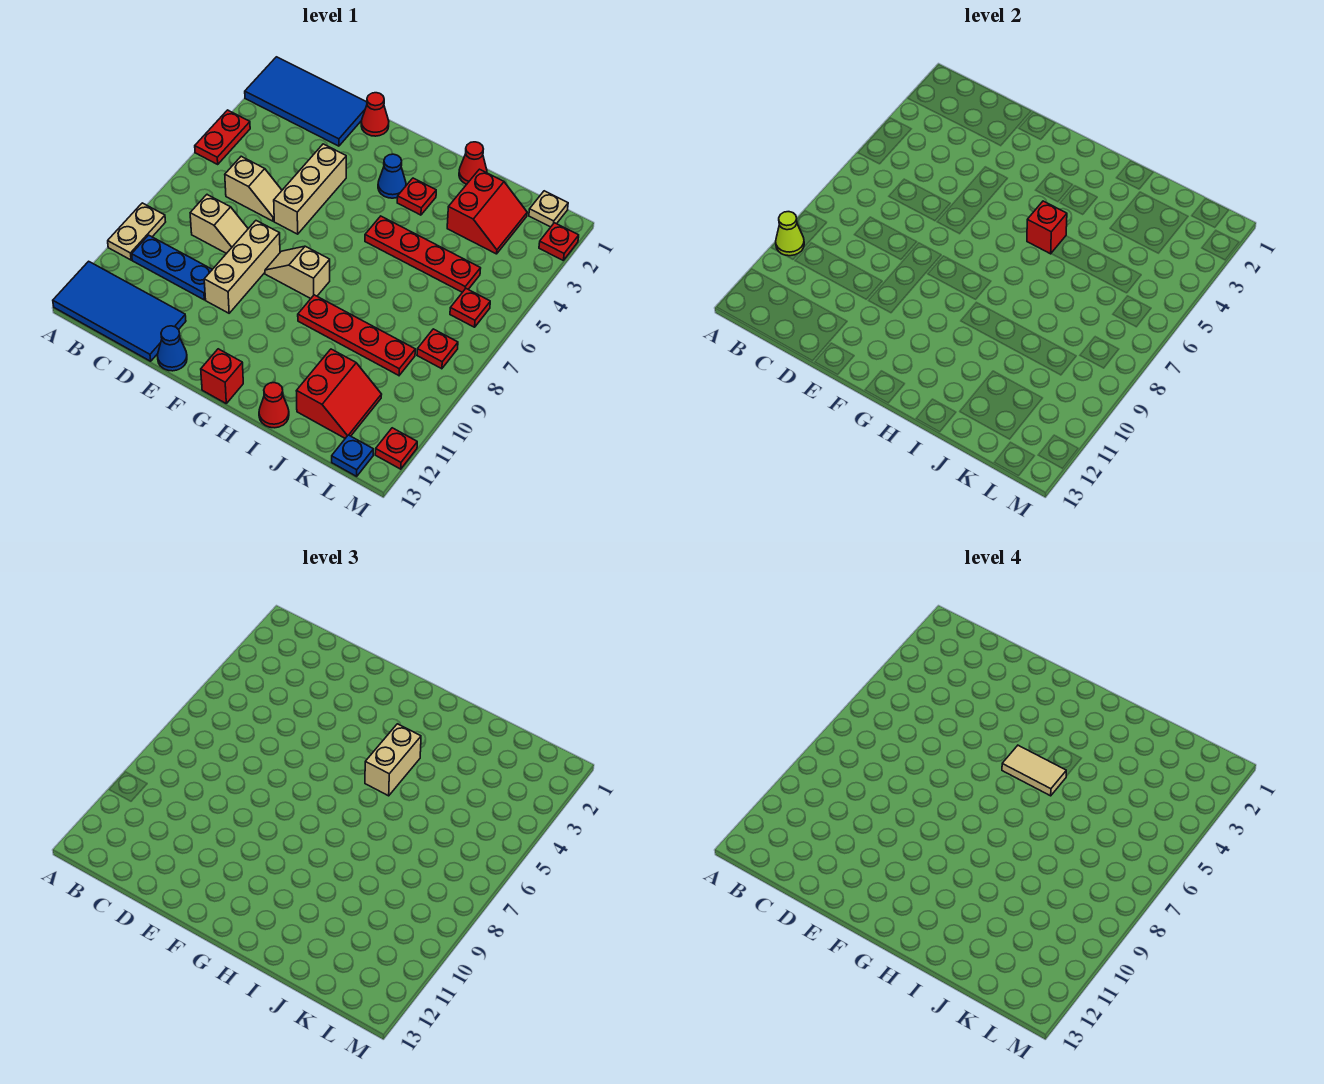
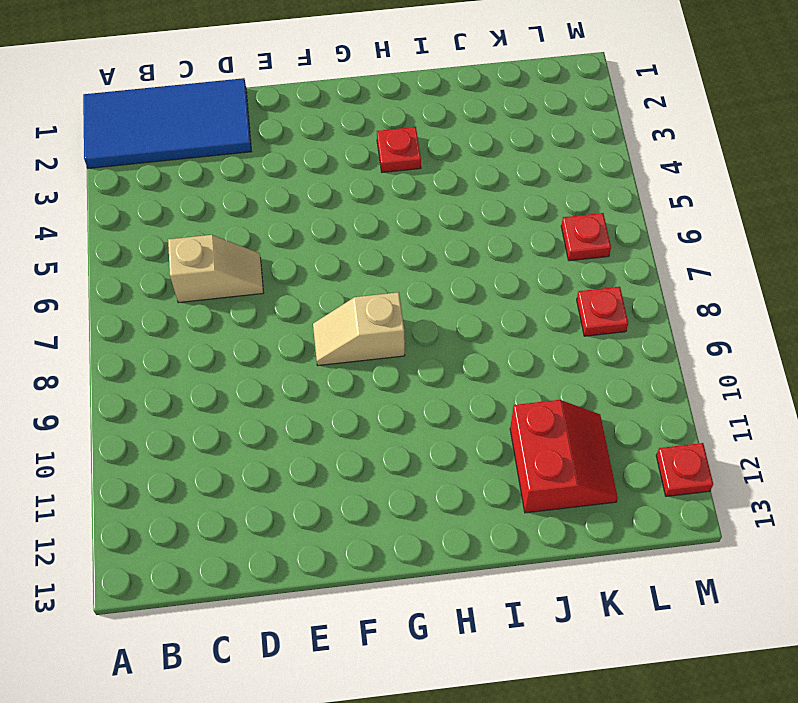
none -> red 1x2 plate [195,110,250,164]
none -> tan 1x2 plate [108,203,165,260]
none -> blue 2x4 tile [53,261,186,361]
none -> blue 1x3 plate [132,235,212,300]

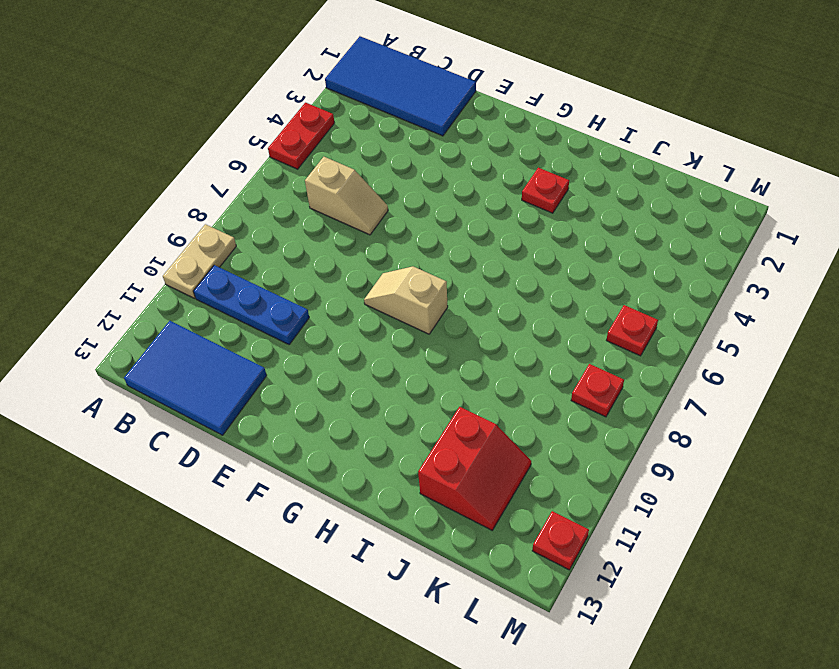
blue 2x3 tile [124,321,267,435] -> blue 2x4 tile [53,261,186,361]
none -> tan 1x2 slope [190,195,248,254]
none -> red 1x1 cone [361,93,389,136]
none -> tan 1x3 brick [274,144,346,234]
none -> tan 1x3 brick [204,221,280,313]

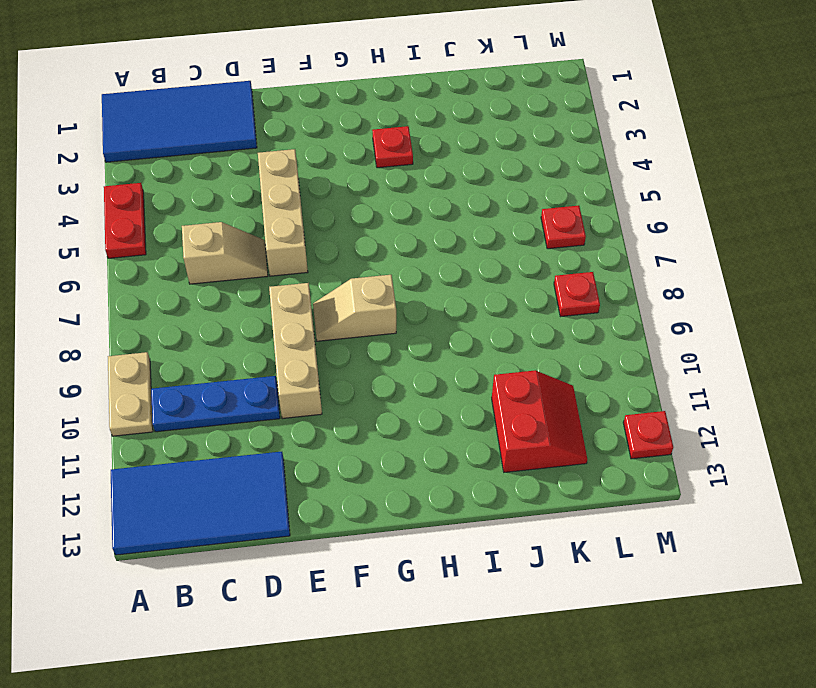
none -> tan 1x2 slope [190,195,248,254]
none -> red 1x1 cone [361,93,389,136]
none -> blue 1x1 cone [157,326,187,371]
none -> blue 1x1 cone [378,154,406,198]

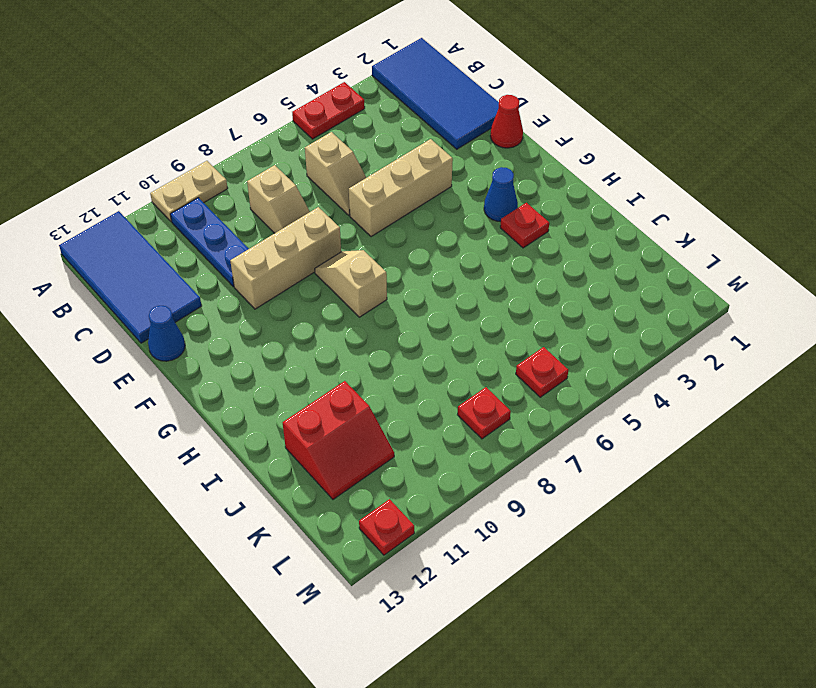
none -> red 1x1 brick [201,349,243,403]
none -> red 1x4 plate [365,216,481,292]
none -> red 1x4 plate [298,295,415,375]
none -> red 1x1 cone [459,142,487,184]

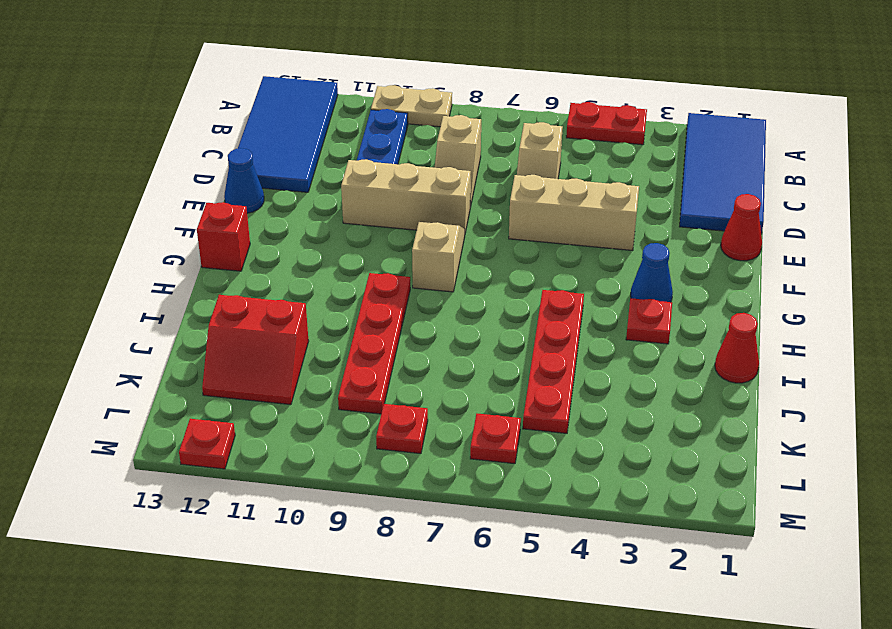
none -> red 1x1 cone [259,383,289,428]
none -> red 2x2 slope [447,169,527,254]
none -> tan 1x1 plate [529,191,568,227]
none -> blue 1x1 plate [332,435,373,476]

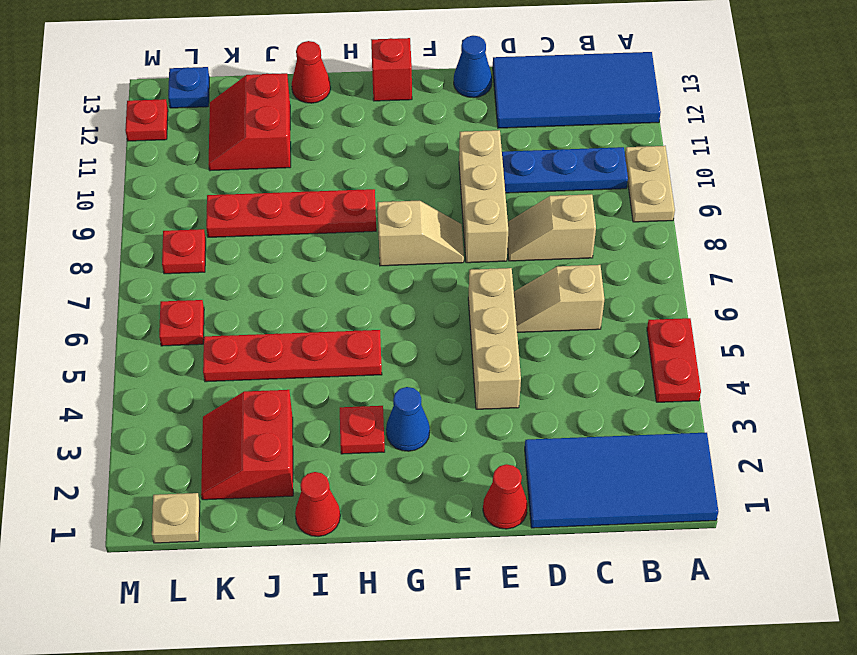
none -> red 1x1 plate [539,223,579,260]
none -> lime 1x1 cone [776,212,804,256]
none -> red 1x1 brick [1027,201,1067,254]
none -> tan 1x2 brick [365,724,421,796]

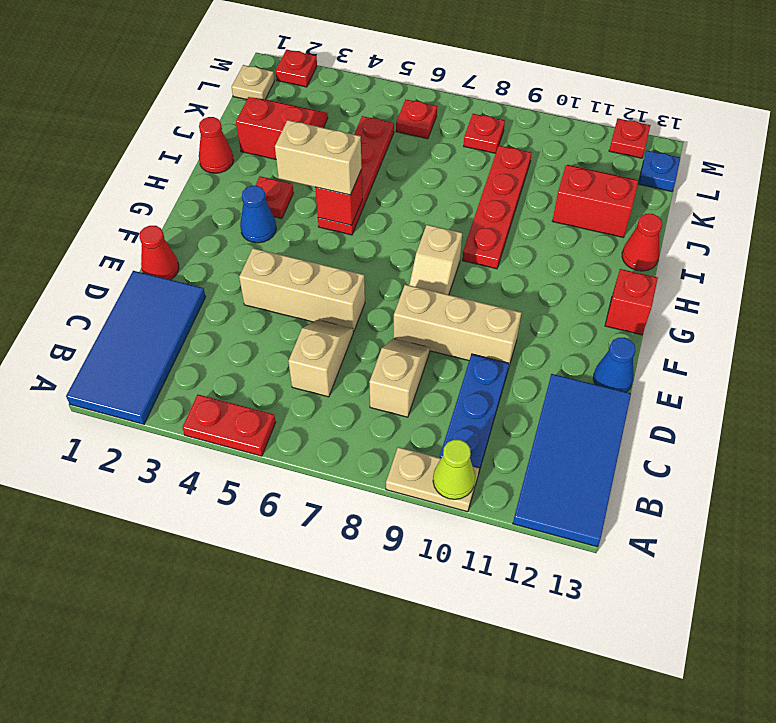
none -> tan 1x2 tile [1002,745,1066,796]

